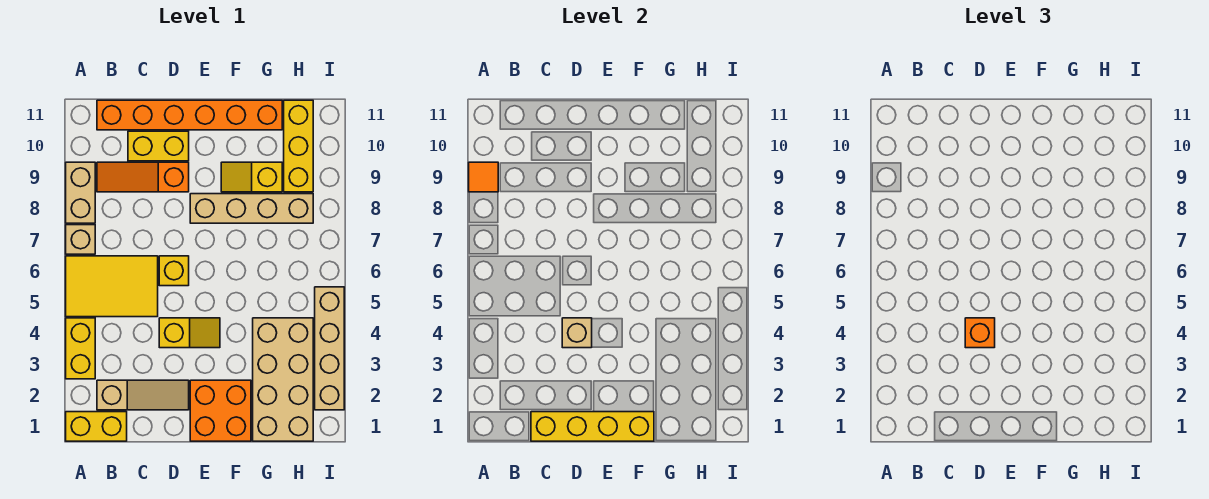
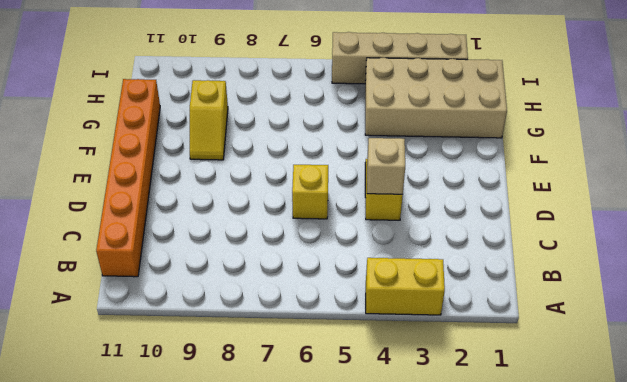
none -> yellow 1x2 brick [66,412,127,441]
none -> yellow 2x3 tile [66,256,158,317]
none -> tan 1x1 brick [66,225,95,254]

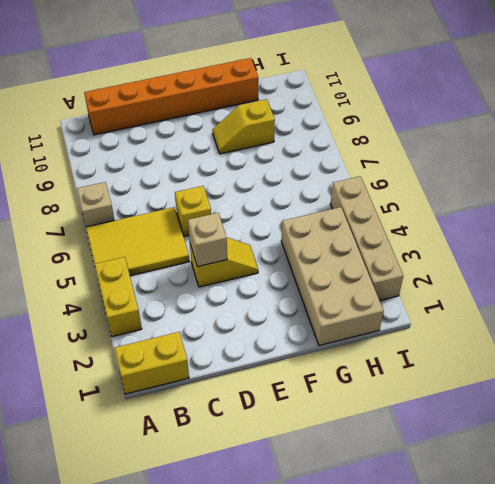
none -> tan 1x2 brick [66,162,95,223]
none -> tan 1x3 slope [97,380,189,410]
none -> orange 1x3 slope [97,162,189,192]

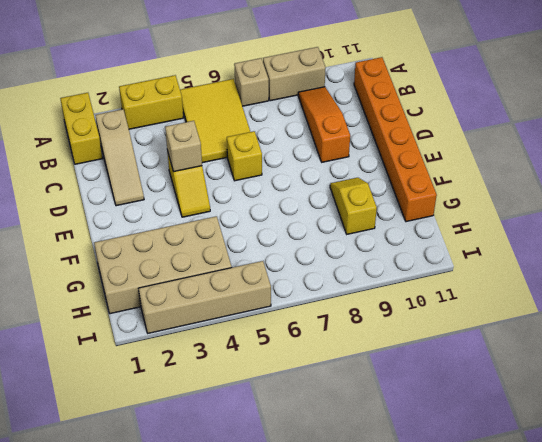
none -> yellow 1x2 brick [128,131,189,161]
none -> orange 2x2 brick [190,380,251,441]
none -> tan 1x4 brick [190,194,313,223]

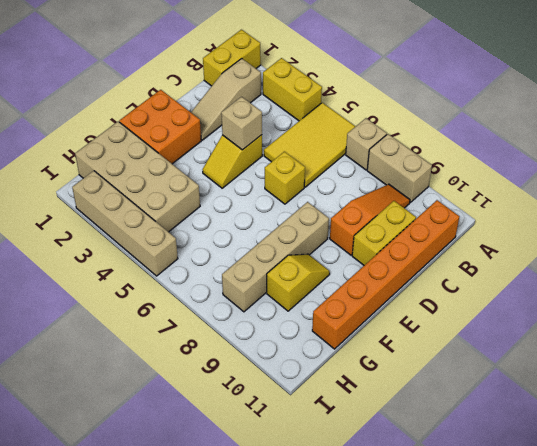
none -> yellow 1x3 brick [284,100,313,192]
none -> orange 1x1 tile [469,162,498,192]
none -> yellow 1x4 brick [531,412,654,441]

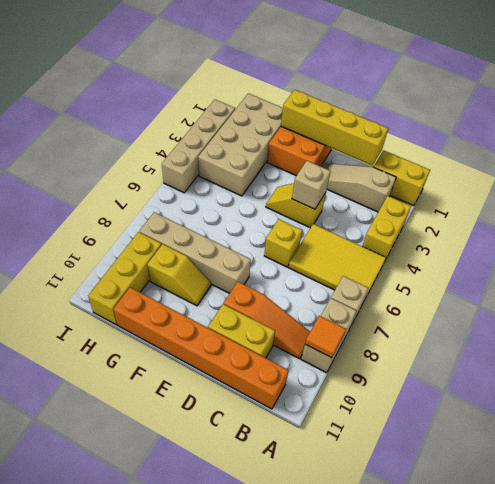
none -> orange 1x1 brick [965,318,995,348]

